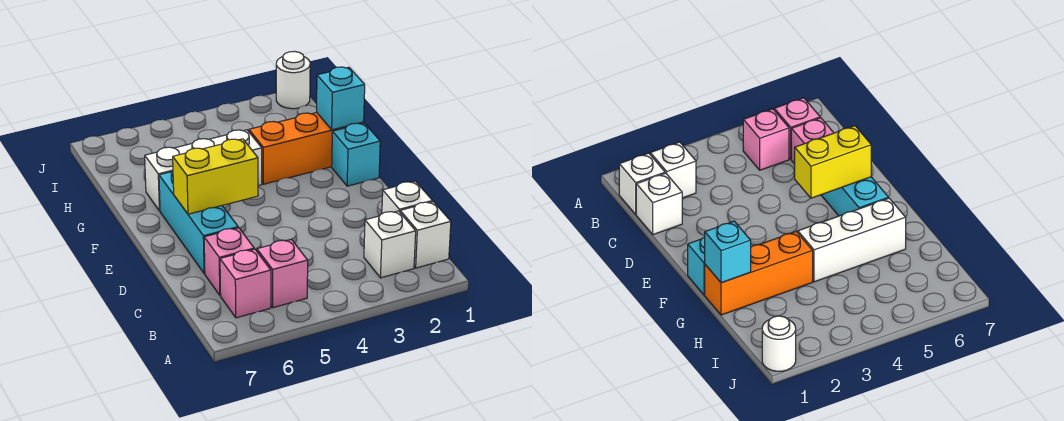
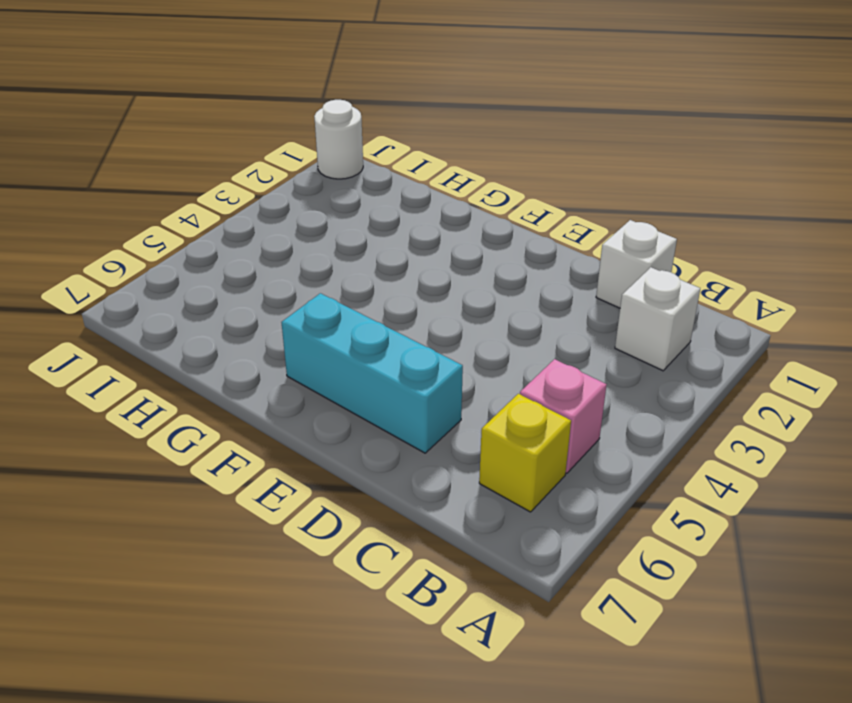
yellow 1x1 brick [479,394,571,512] -> pink 1x1 brick [220,249,271,318]
none -> white 1x1 brick [400,202,451,268]
none -> pink 1x1 brick [204,228,254,295]
none -> cyan 1x1 brick [332,123,380,186]

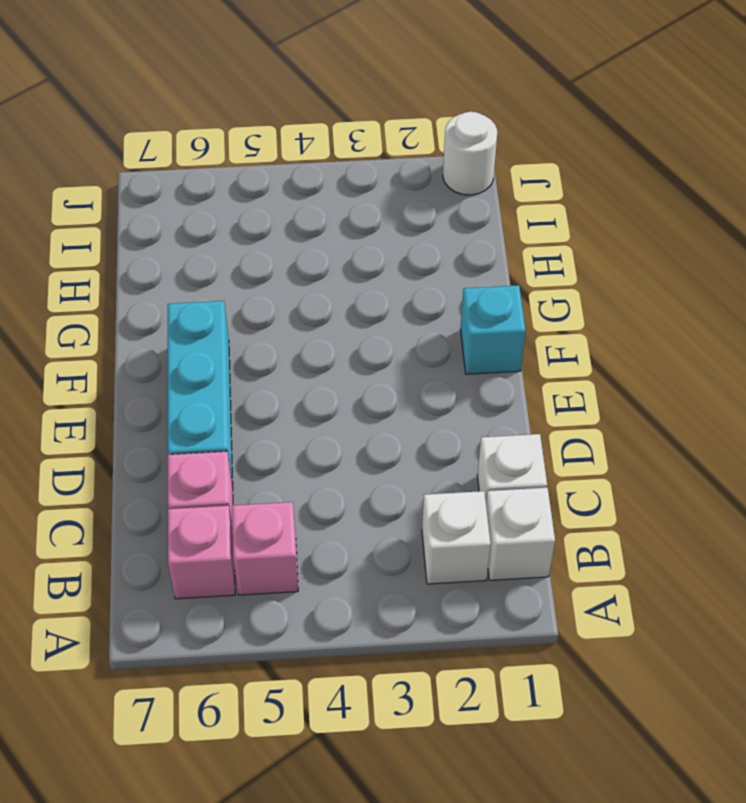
none -> orange 1x3 brick [249,113,364,184]
none -> white 1x3 brick [145,130,262,211]
none -> yellow 1x2 brick [173,139,258,214]

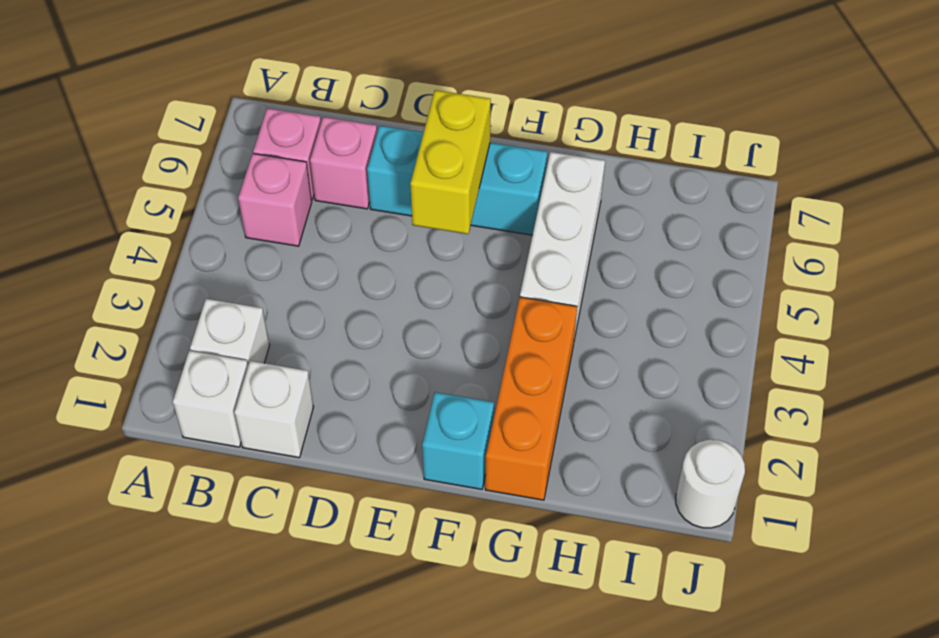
none -> cyan 1x1 brick [317,67,365,130]

